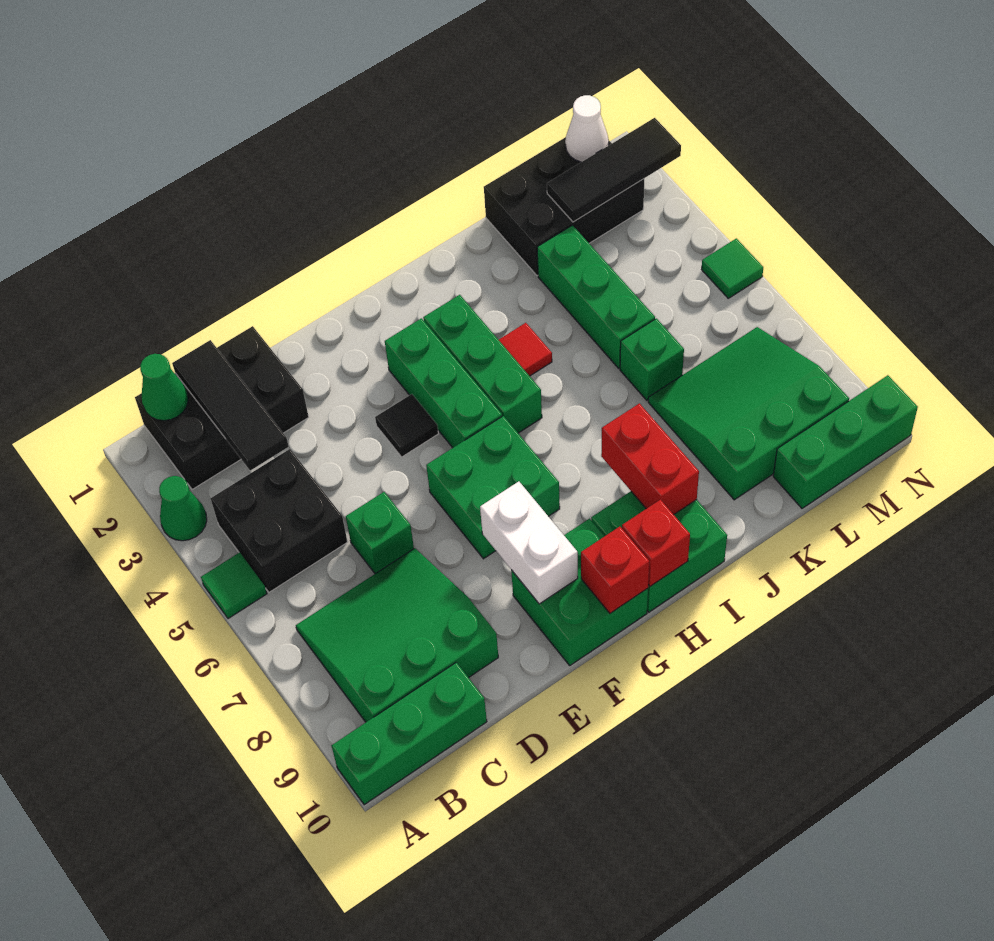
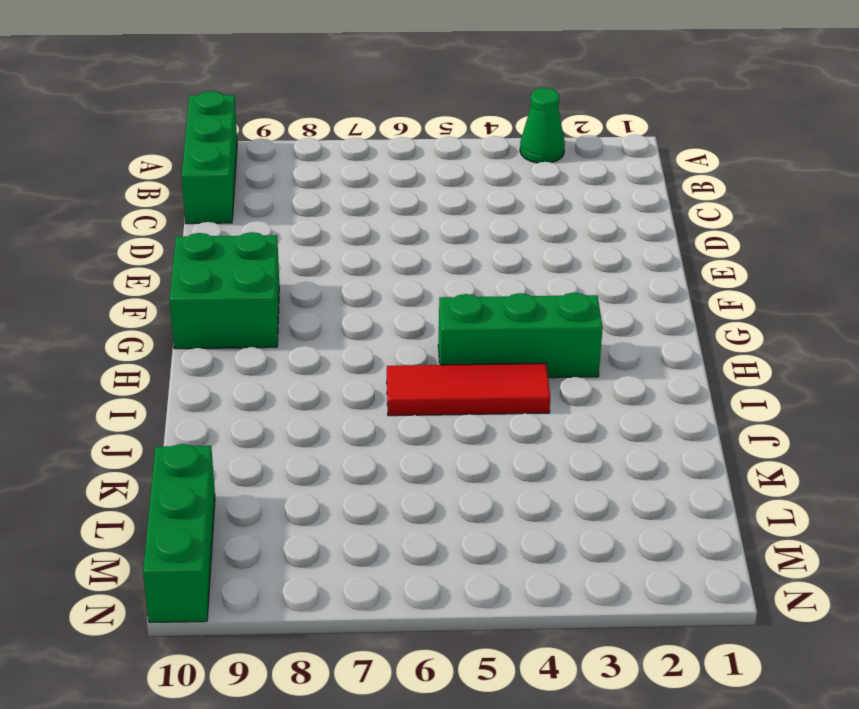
red 1x3 tile [387,363,550,416] -> red 1x1 tile [499,323,552,376]
none -> green 1x1 tile [201,552,267,619]
none -> black 2x3 brick [135,326,309,490]
none -> black 2x2 brick [210,449,347,592]

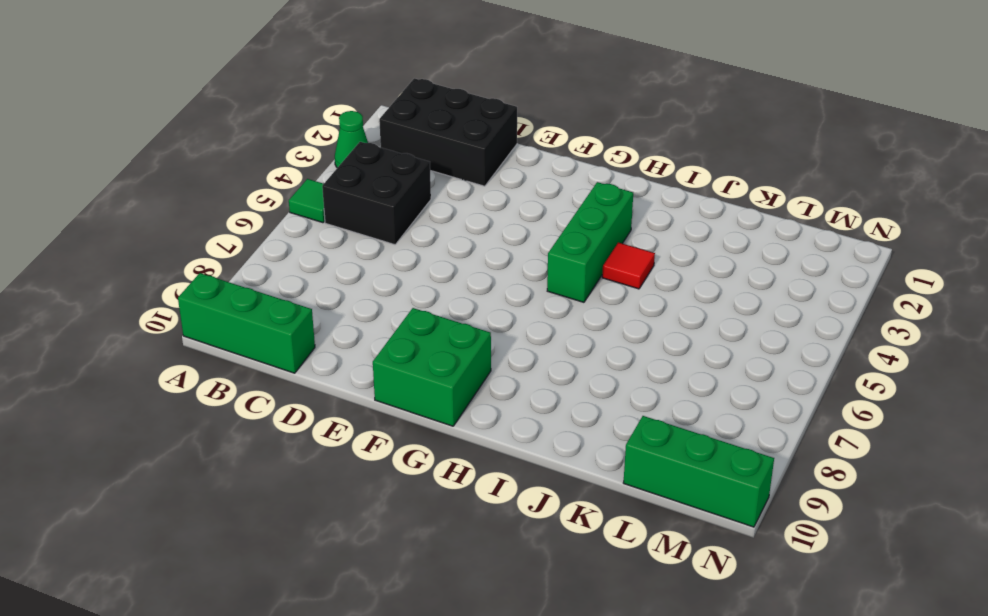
none -> green 3x3 slope [296,548,498,722]
none -> green 1x1 brick [346,492,414,574]
none -> black 1x1 tile [375,394,438,457]

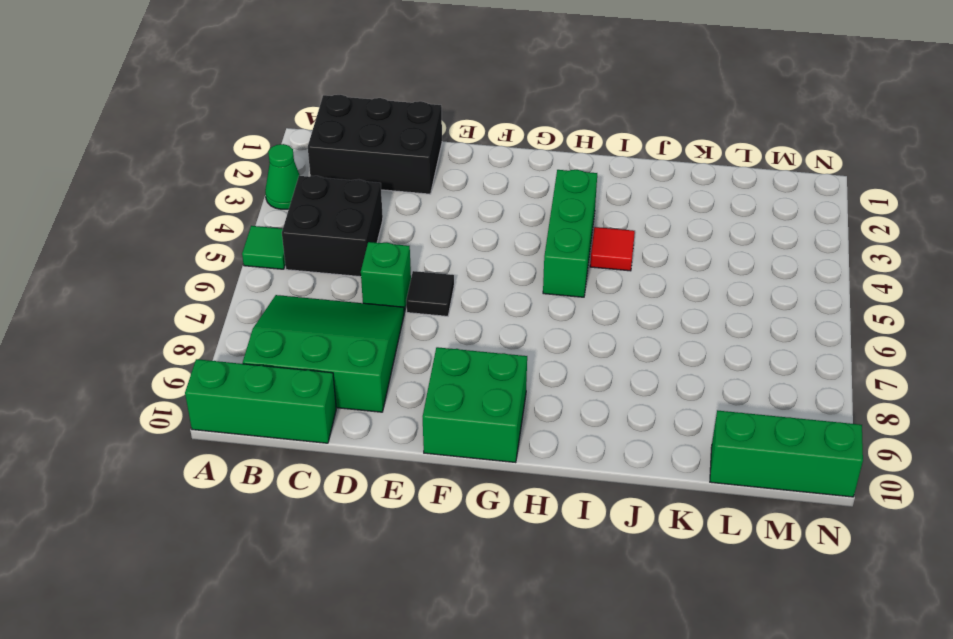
black 1x1 tile [406,271,454,316] -> black 1x1 tile moved to [375,394,438,457]
none -> green 2x2 brick [426,416,560,559]
none -> green 1x3 brick [385,318,502,448]
none -> green 2x2 brick [591,491,727,612]

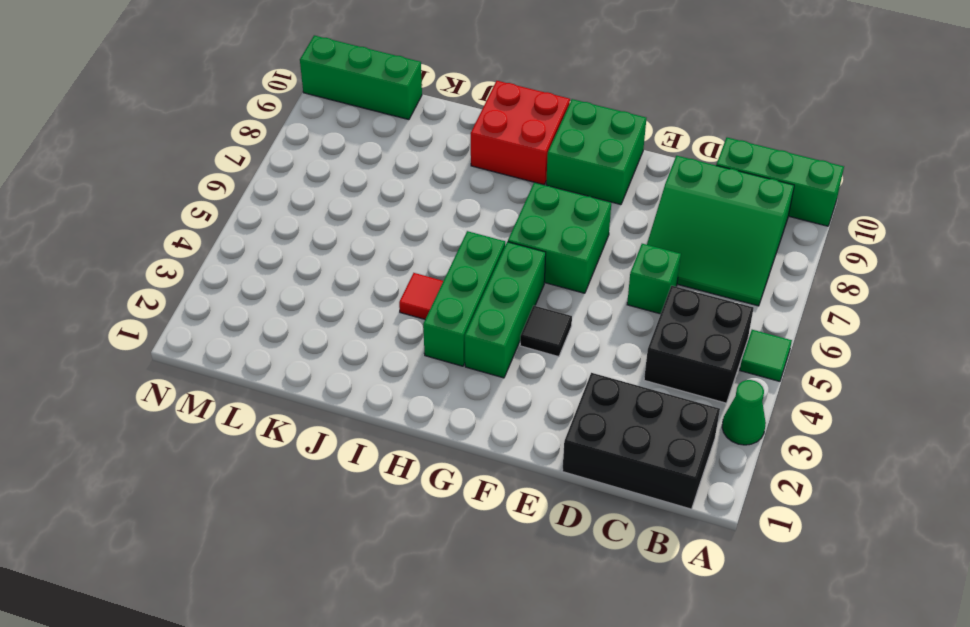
red 2x2 brick [471,81,570,185] -> green 2x2 brick [591,491,727,612]
none -> black 2x3 brick [484,137,644,276]
none -> green 1x3 brick [537,225,655,368]
none -> green 1x1 brick [620,319,684,400]

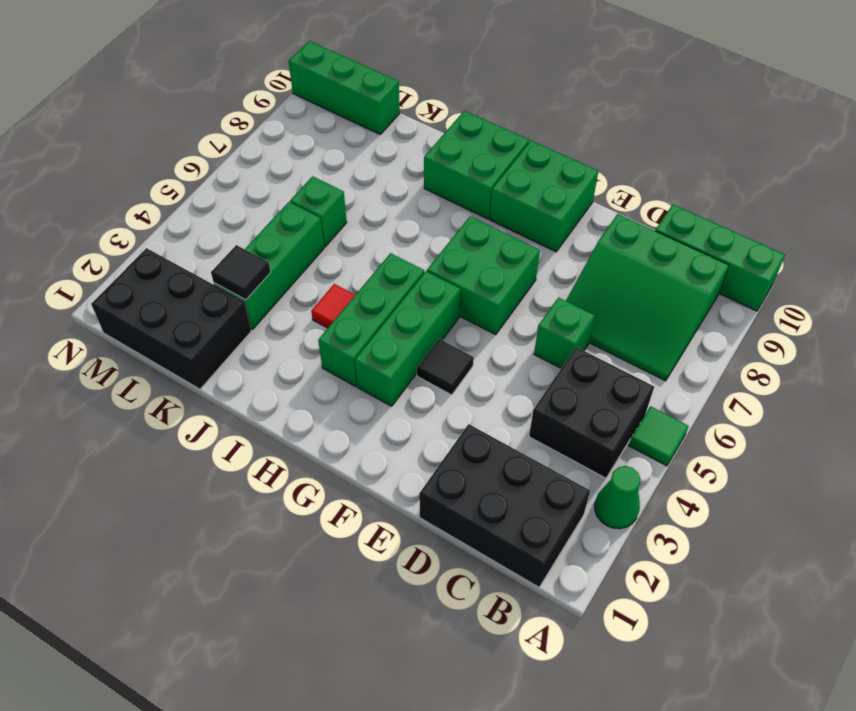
black 1x1 tile [211,245,271,300] -> none
none -> green 3x3 slope [648,327,849,500]
none -> green 1x1 tile [702,238,763,298]
none -> green 1x1 cone [140,354,188,421]

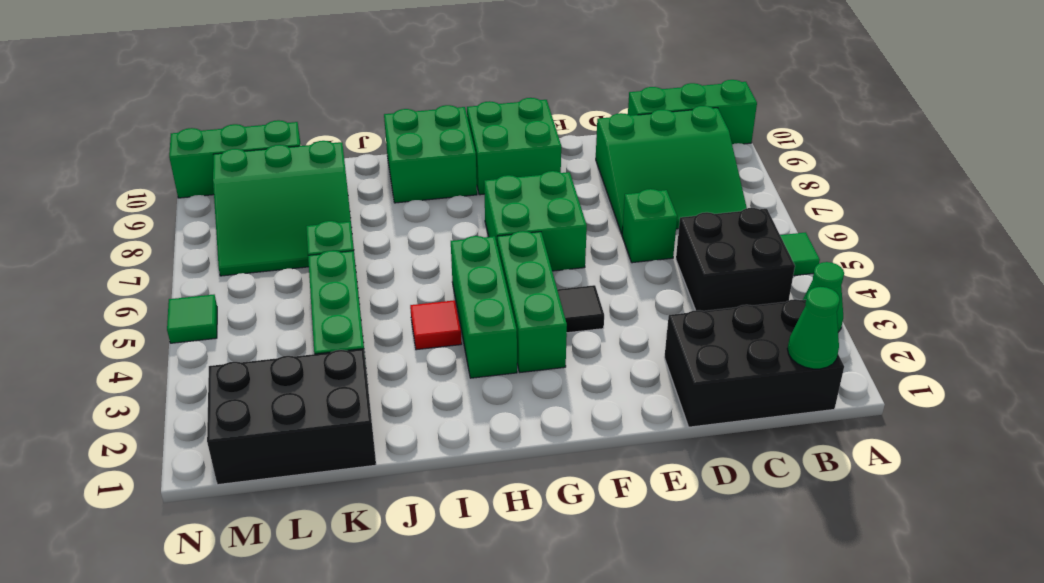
none -> black 1x3 tile [172,340,289,471]
none -> white 1x2 brick [480,481,578,604]
none -> red 1x1 brick [581,527,649,613]

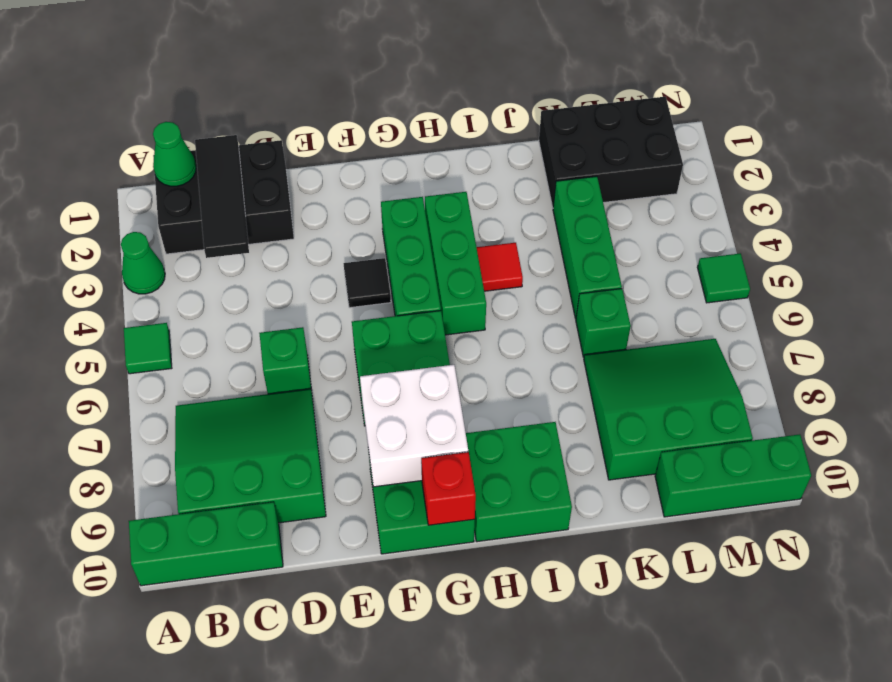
white 2x2 brick [360,365,468,487] -> white 1x2 brick [480,481,578,604]
none -> black 2x2 brick [210,449,347,592]
none -> red 1x1 brick [622,499,690,586]
none -> red 1x2 brick [601,403,699,515]

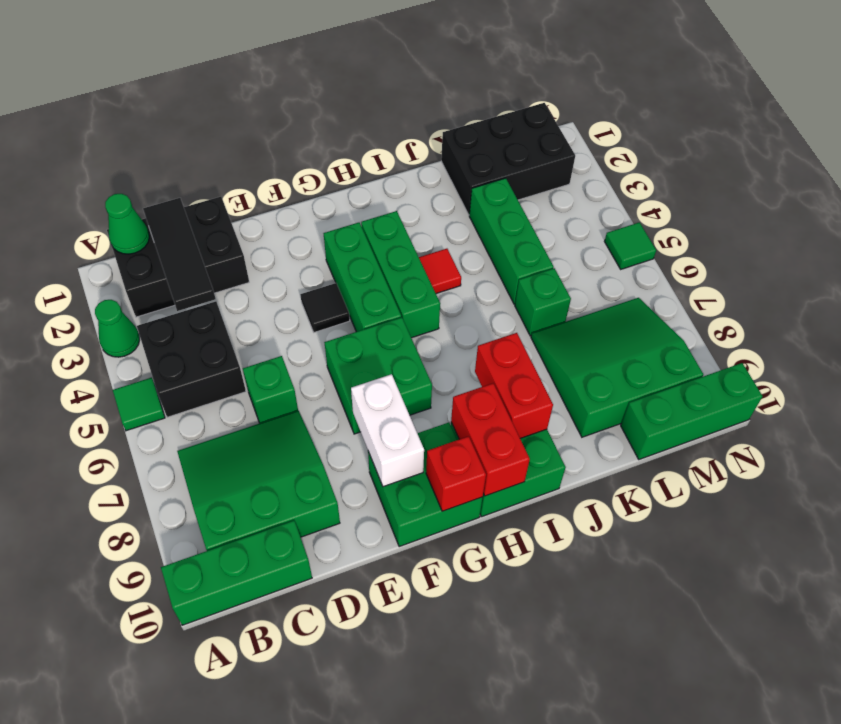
red 1x2 brick [451,383,530,496] -> red 1x1 brick [622,499,690,586]
none -> black 1x3 tile [547,118,681,222]
none -> white 1x1 cone [565,95,609,162]

